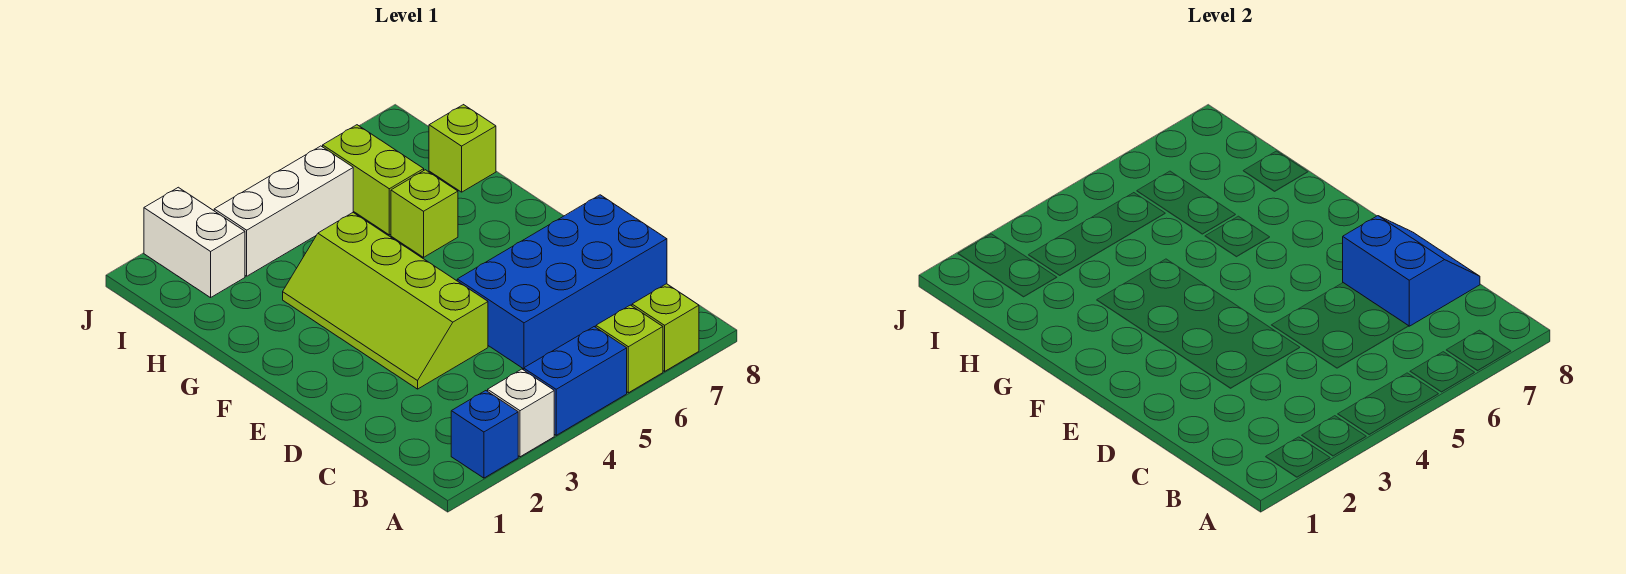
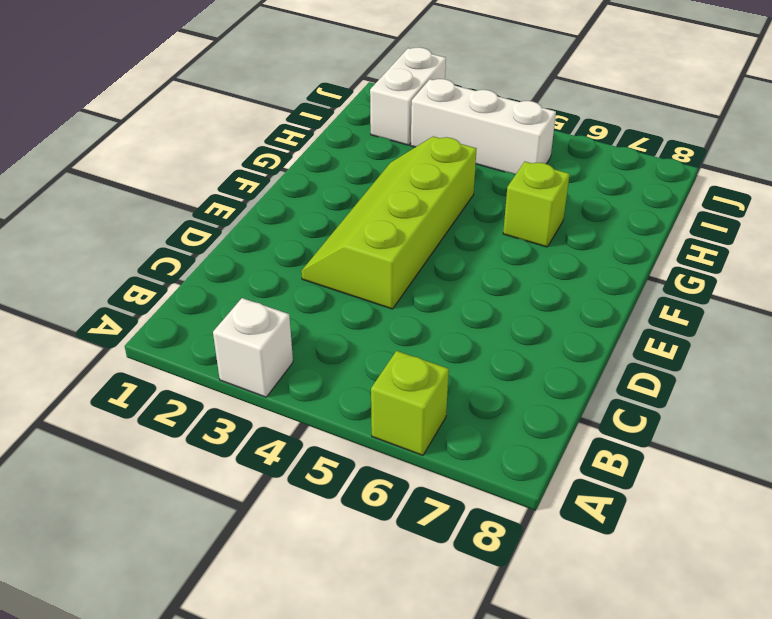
none -> blue 1x1 brick [451,391,518,478]
none -> blue 1x2 brick [524,327,627,435]
none -> lime 1x1 brick [632,284,699,371]

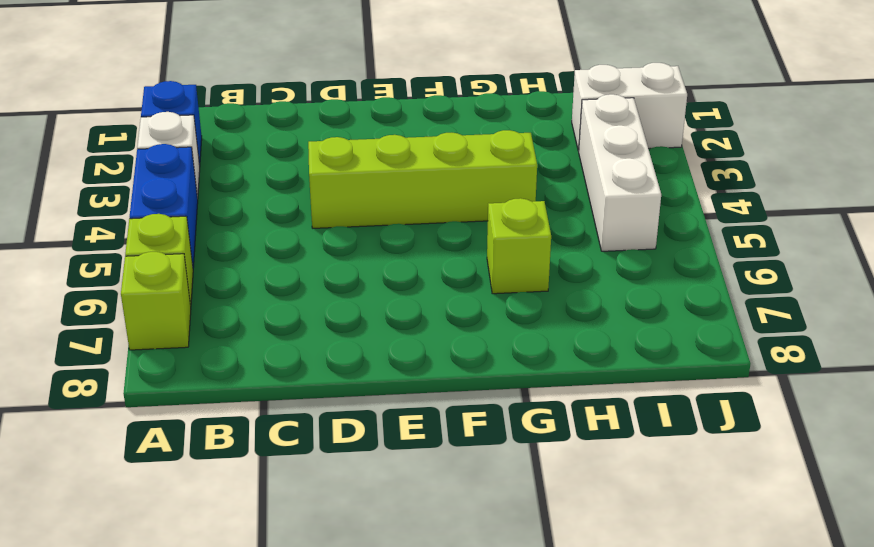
none -> blue 2x4 brick [457,195,667,369]
none -> lime 1x2 brick [323,125,424,235]
none -> lime 1x1 brick [429,105,496,192]

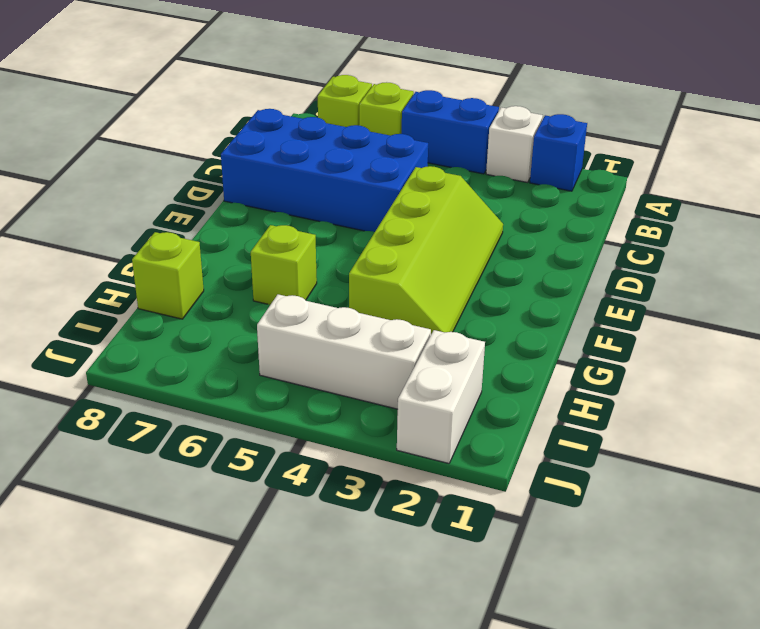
none -> lime 1x2 brick [323,125,424,235]
none -> blue 2x2 slope [1343,216,1480,326]

